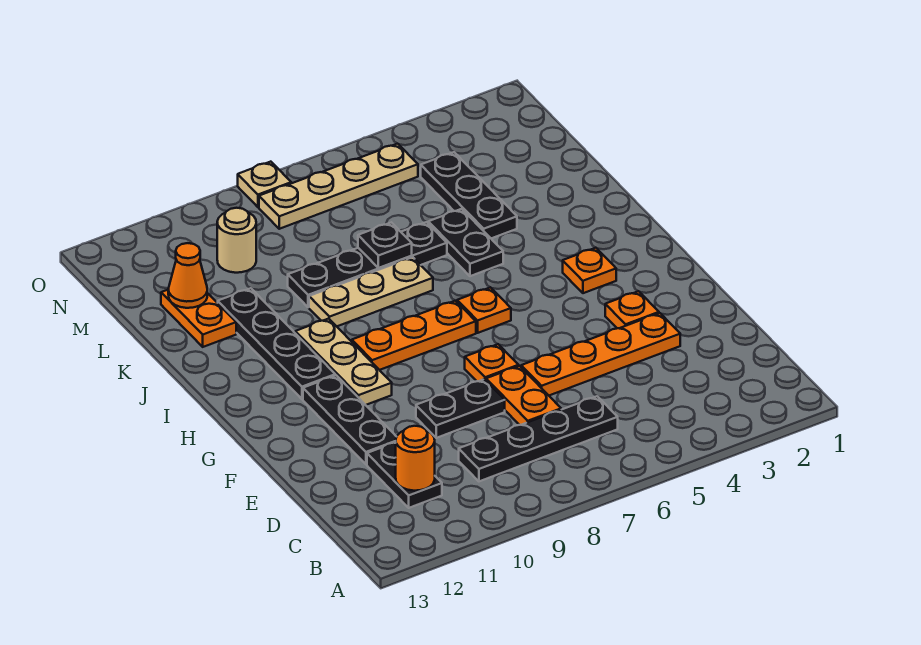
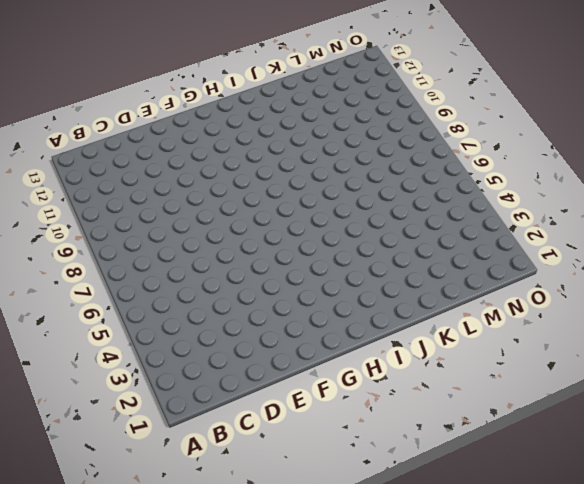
none -> black 1x4 plate [459,396,618,481]
none -> black 1x2 plate [367,442,442,508]
none -> orange 1x2 plate [486,366,561,425]

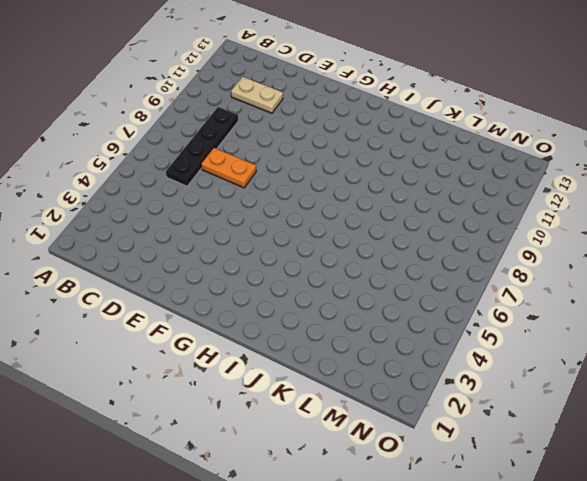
tan 1x2 plate [231,77,283,113] -> black 1x2 plate [367,442,442,508]
none -> orange 1x4 plate [521,313,680,395]
none -> black 1x2 plate [416,379,505,438]
none -> black 1x3 plate [303,375,396,464]

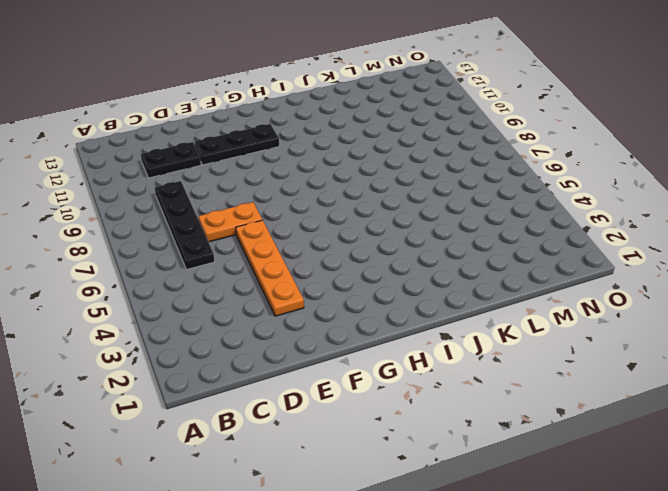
none -> black 1x2 plate [416,379,505,438]
none -> orange 1x1 plate [605,291,659,328]
none -> orange 1x1 plate [465,344,519,381]

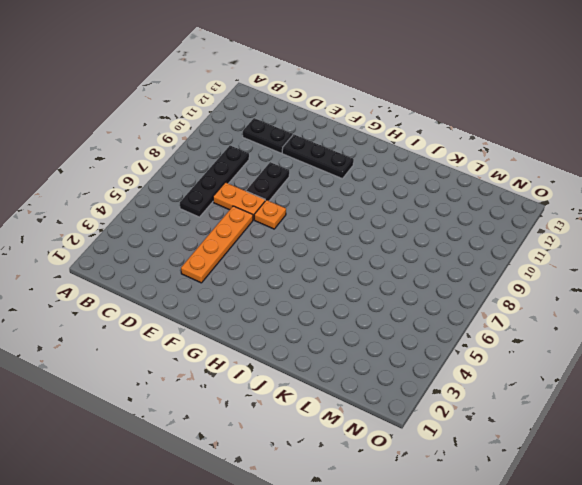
none -> orange 1x1 plate [605,291,659,328]
none -> tan 1x3 plate [295,319,392,405]
none -> orange 1x1 plate [563,248,616,293]

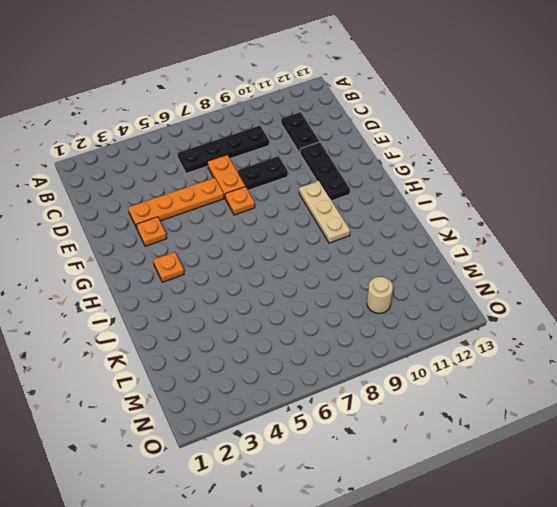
none -> orange 1x1 plate [457,287,511,333]
none -> orange 1x3 plate [352,301,476,370]
none -> black 1x4 plate [218,288,335,399]

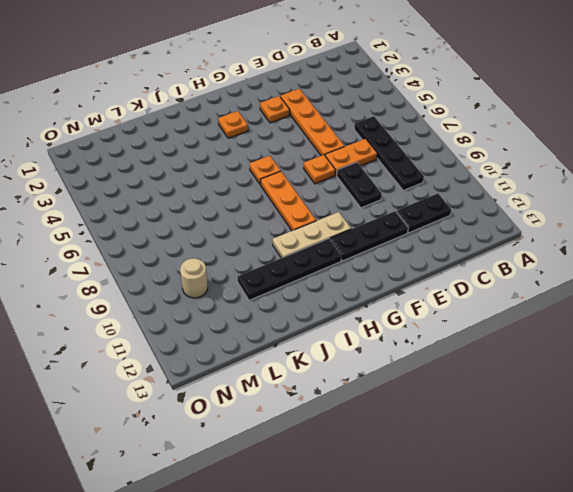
none -> black 1x2 plate [428,209,503,276]
none -> tan 1x3 plate [309,257,433,326]
none -> black 1x3 plate [421,152,517,238]

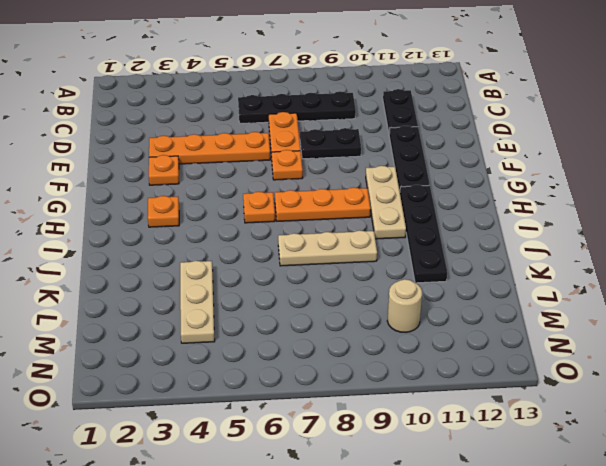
tan 1x3 plate [180,261,215,343] -> black 1x3 plate [421,152,517,238]
none -> black 1x2 plate [428,209,503,276]
none -> black 1x4 plate [288,222,447,307]
none -> orange 1x2 plate [161,290,236,347]

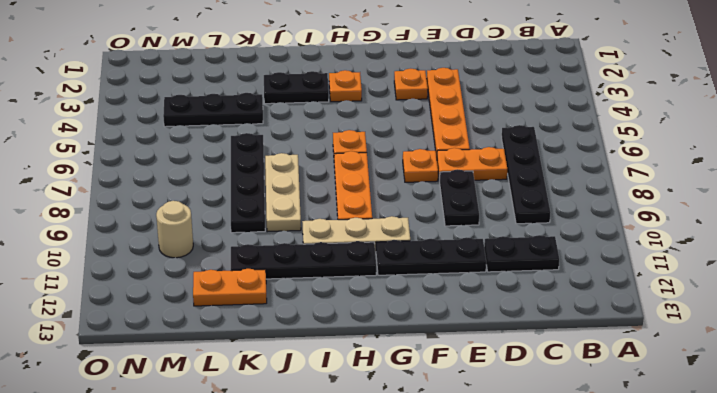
black 1x2 plate [264,71,329,104] -> black 1x2 plate moved to [428,209,503,276]
none -> tan 1x4 plate [259,144,418,229]
none -> tan 1x1 plate [238,162,291,207]
none -> orange 1x1 round brick [396,426,435,491]

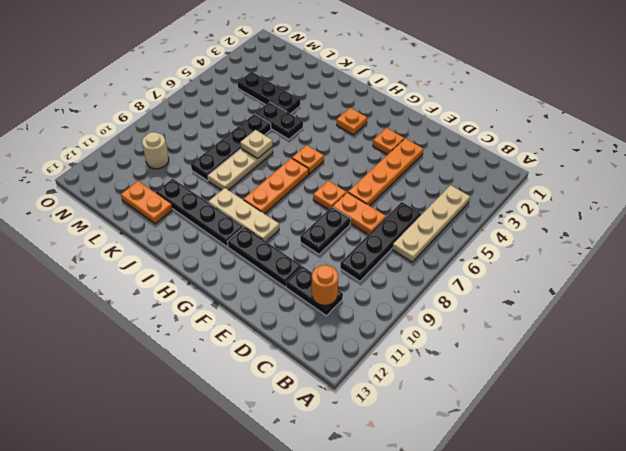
tan 1x4 plate [392,185,470,262] -> tan 1x4 plate moved to [259,144,418,229]
tan 1x1 plate [240,130,273,159] -> tan 1x1 plate moved to [238,162,291,207]
none -> black 1x1 plate [358,222,412,268]
none -> orange 1x1 cone [168,243,207,308]

